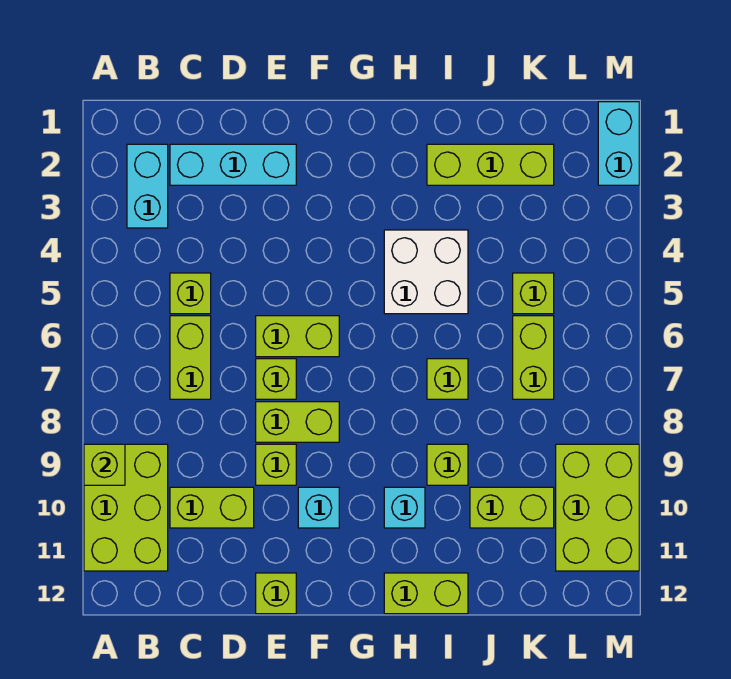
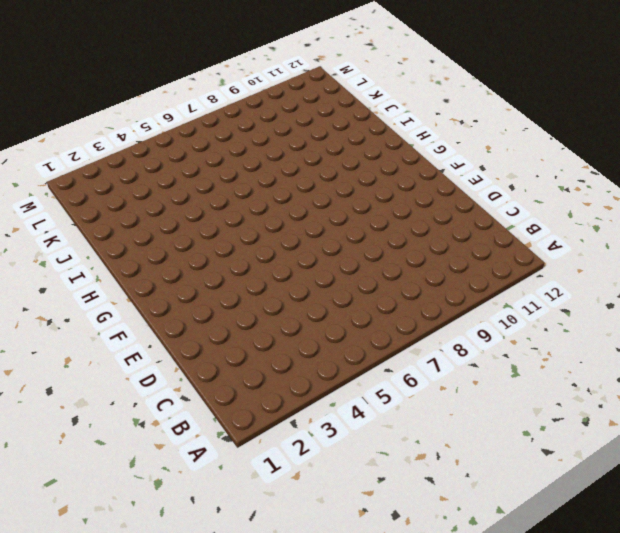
none -> lime 2x3 brick [84,444,168,571]
none -> cyan 1x2 brick [127,144,168,228]
none -> cyan 1x3 brick [170,144,296,185]

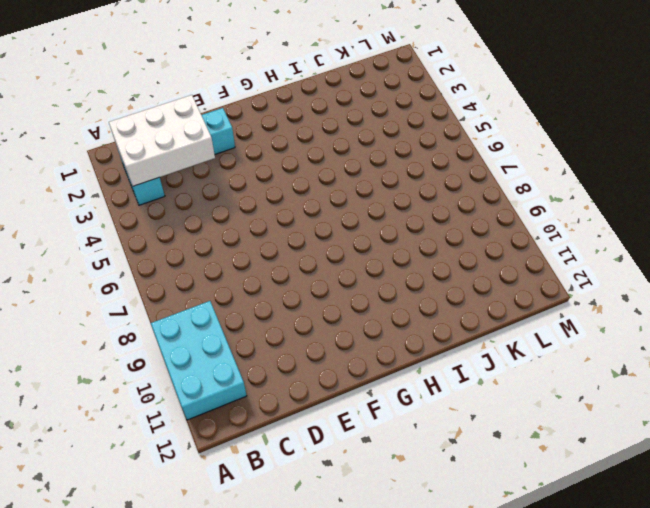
cyan 2x3 brick [151,301,247,420] -> lime 2x3 brick [84,444,168,571]
white 2x3 brick [109,95,215,186] -> none
none -> lime 1x1 brick [170,273,211,314]
none -> lime 1x2 brick [170,316,211,399]
none -> lime 1x2 brick [170,487,254,528]

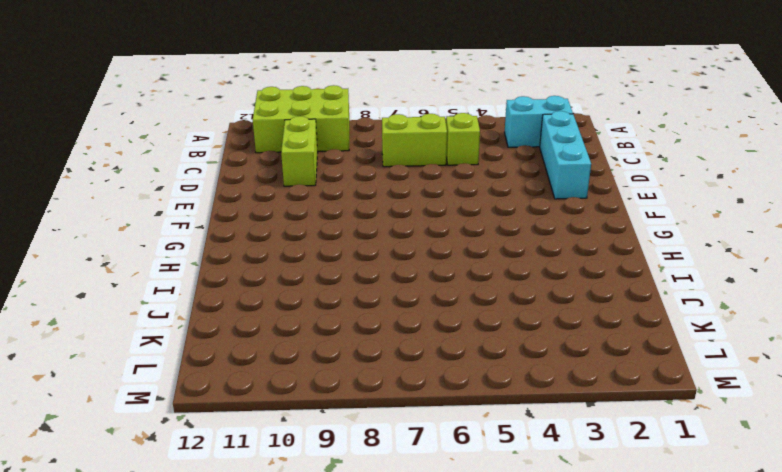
none -> lime 1x2 brick [256,316,339,357]
none -> lime 1x1 brick [256,359,296,399]
none -> lime 1x2 brick [256,402,339,442]

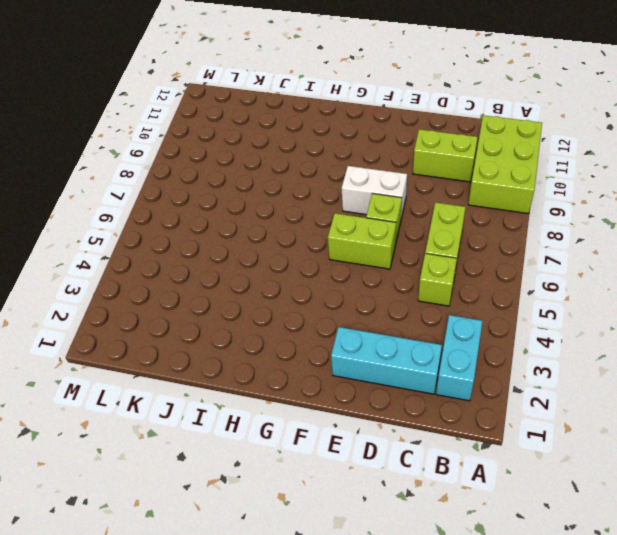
white 1x2 brick [342,166,407,218] -> lime 1x2 brick [256,402,339,442]
none -> lime 1x1 brick [256,444,296,485]
none -> lime 1x1 brick [256,573,296,614]
none -> cyan 1x1 brick [298,487,339,528]

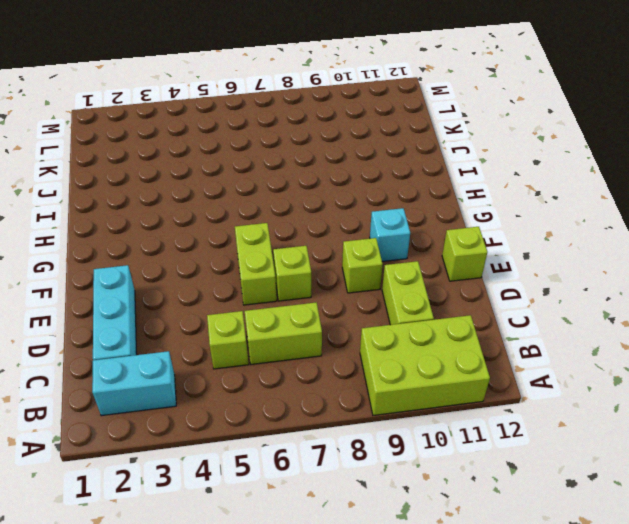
none -> lime 1x2 brick [256,402,339,442]
none -> white 2x2 brick [384,230,468,314]
none -> cyan 1x1 brick [384,487,425,528]

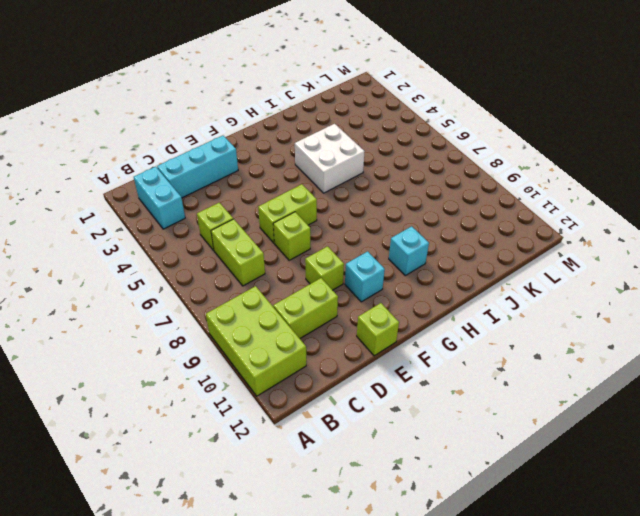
none -> lime 1x2 brick [256,402,339,442]
none -> lime 1x2 brick [384,573,468,614]
none -> lime 1x3 brick [427,144,554,185]

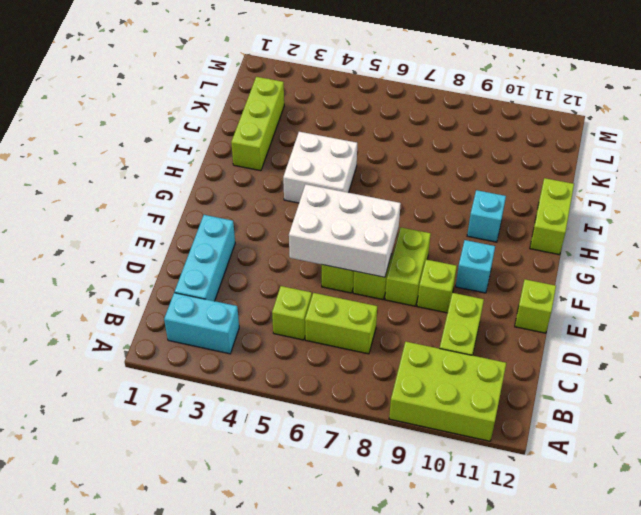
white 2x3 brick [289,184,401,277] -> none
none -> lime 1x1 brick [427,359,468,399]
none -> lime 1x1 brick [427,444,468,485]
none -> lime 1x2 brick [470,487,554,528]

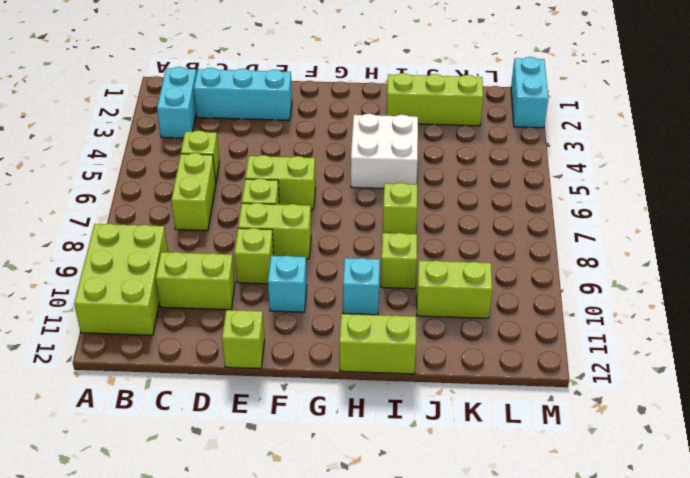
none -> lime 1x1 brick [513,273,554,314]
none -> lime 1x2 brick [513,316,554,399]
none -> lime 2x3 brick [556,444,639,571]

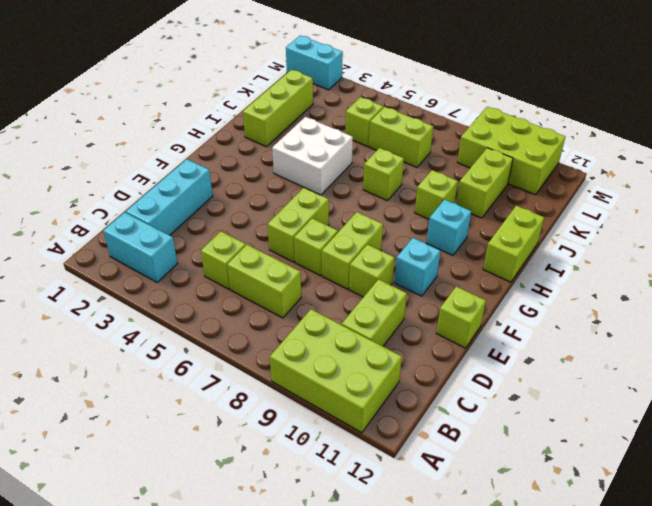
none -> lime 1x1 brick [84,444,125,485]

